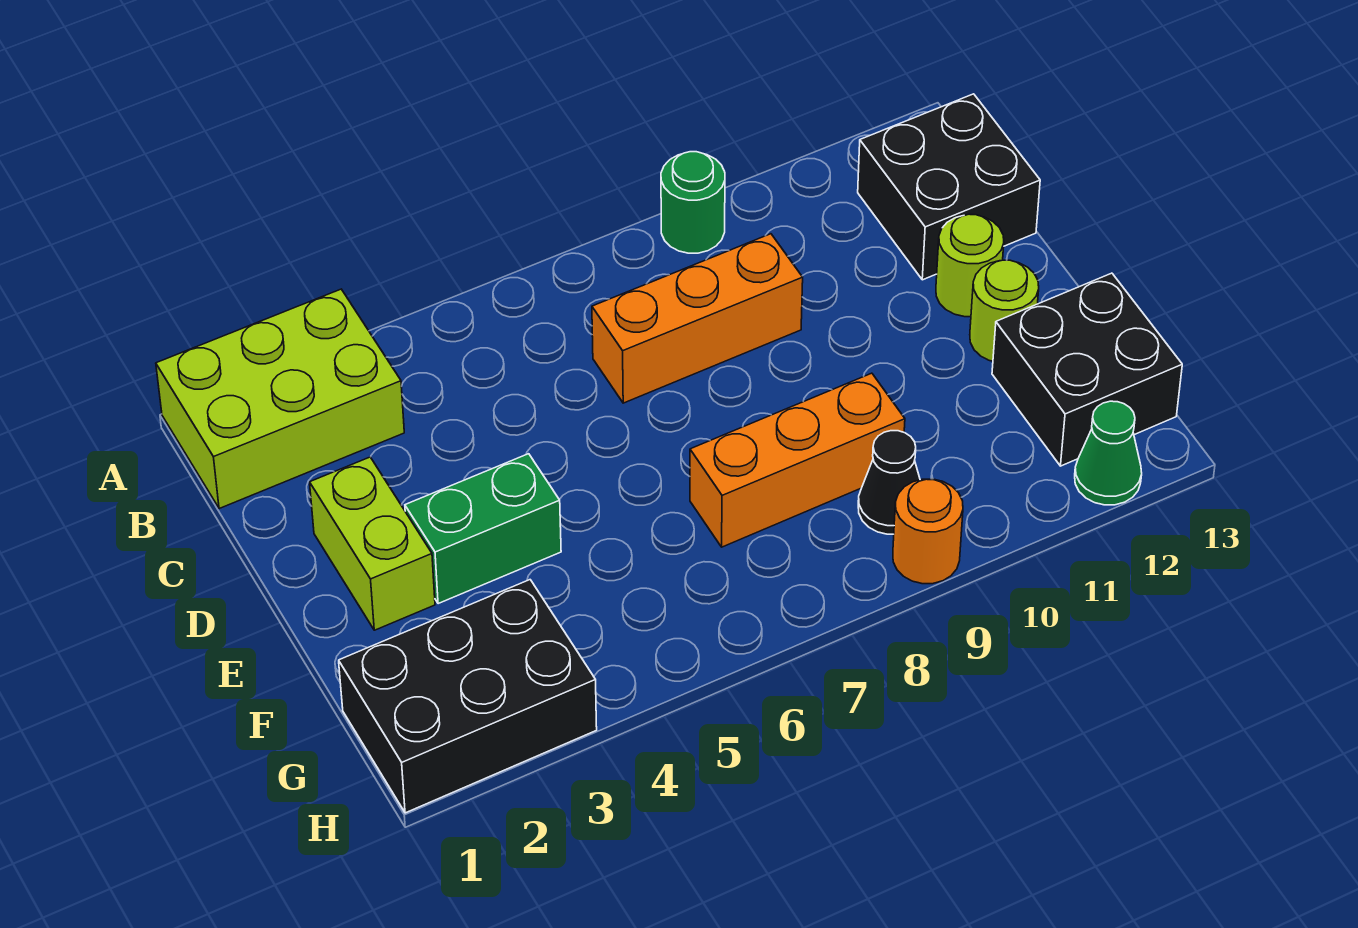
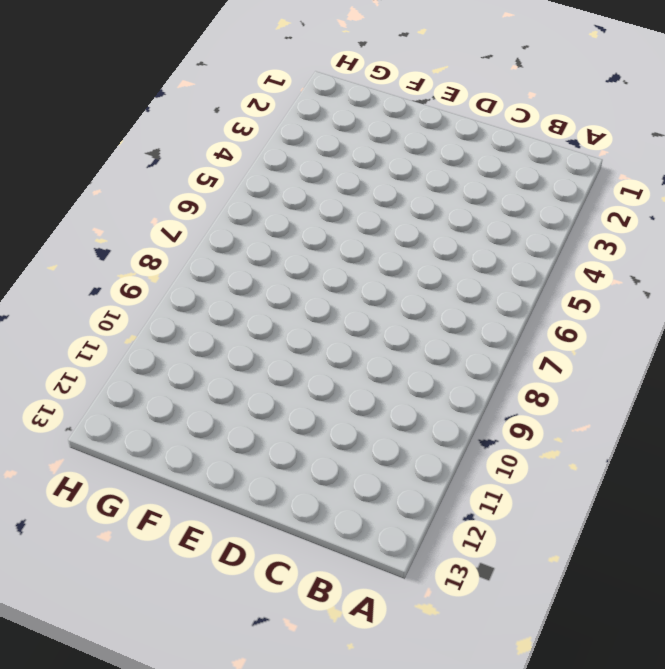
none -> lime 2x3 brick [156,289,404,509]
none -> green 1x1 round brick [661,152,725,253]
none -> black 2x2 brick [858,94,1040,280]

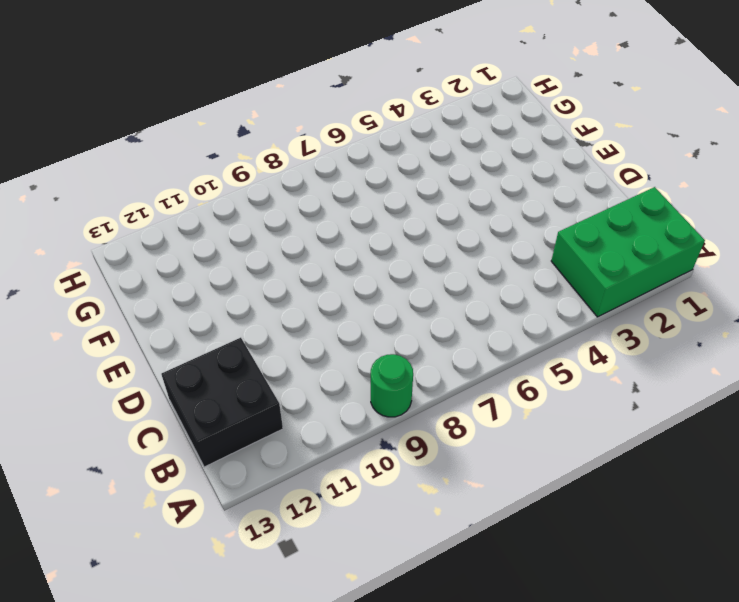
green 2x3 brick [551,187,705,317] -> lime 2x3 brick [156,289,404,509]
none -> orange 1x3 brick [592,234,803,403]
none -> lime 1x2 brick [310,457,435,630]
none -> lime 1x1 round brick [936,214,1004,317]

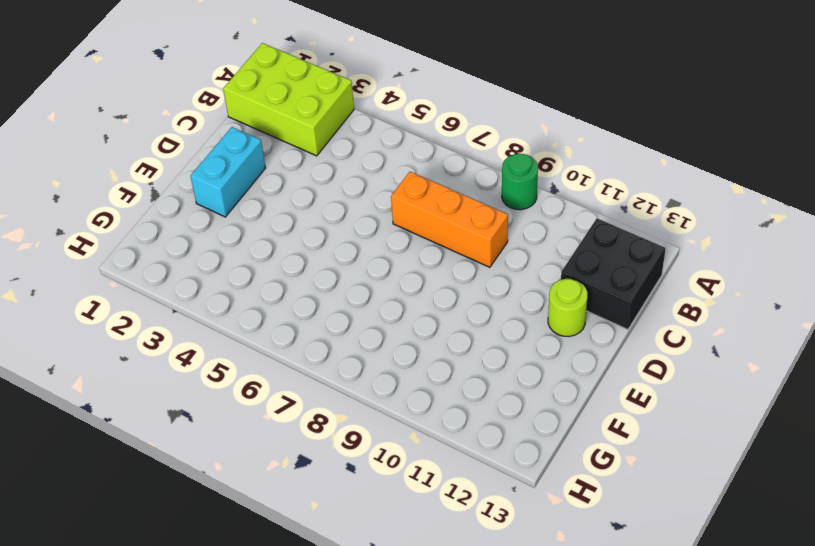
cyan 1x2 brick [191,127,265,217] -> lime 1x2 brick [310,457,435,630]
none -> green 1x2 brick [405,454,561,604]
none -> lime 1x1 round brick [970,260,1039,361]
none -> orange 1x3 brick [690,373,905,547]

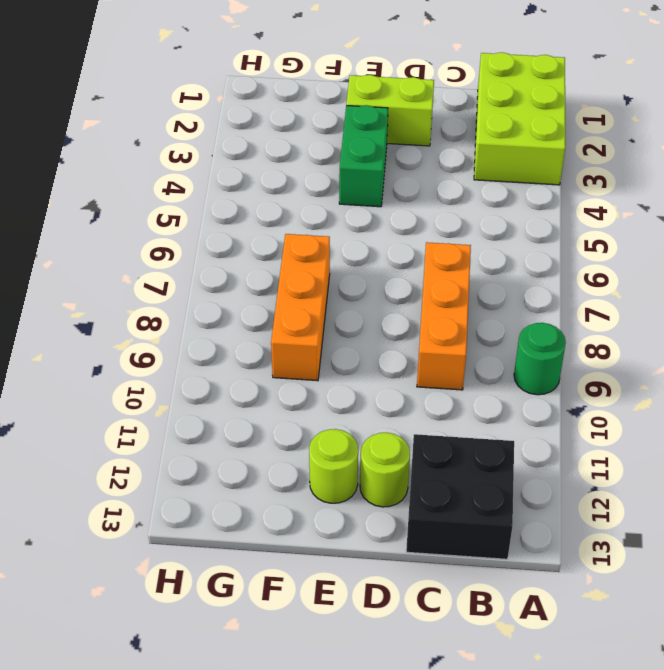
none -> black 2x2 brick [992,273,1182,466]
none -> black 2x3 brick [339,580,597,813]
none -> black 1x1 cone [858,431,920,534]

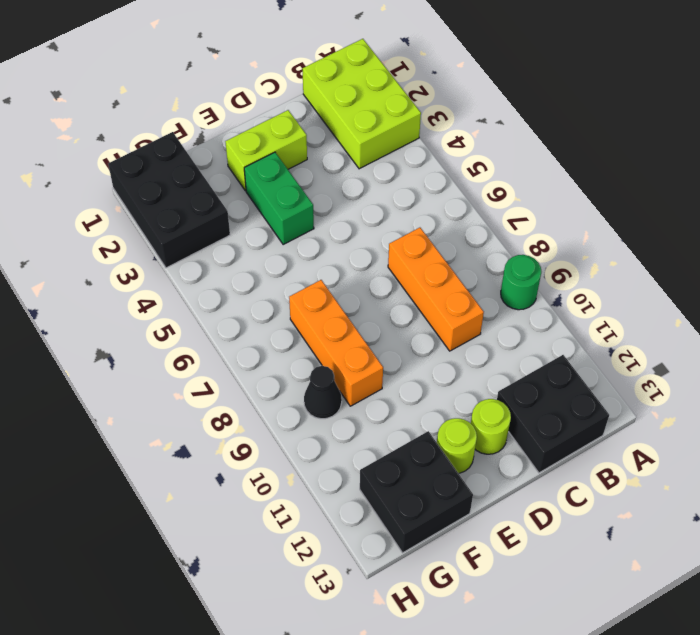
none -> orange 1x1 round brick [893,479,963,584]
none -> green 1x1 cone [1075,401,1142,505]

